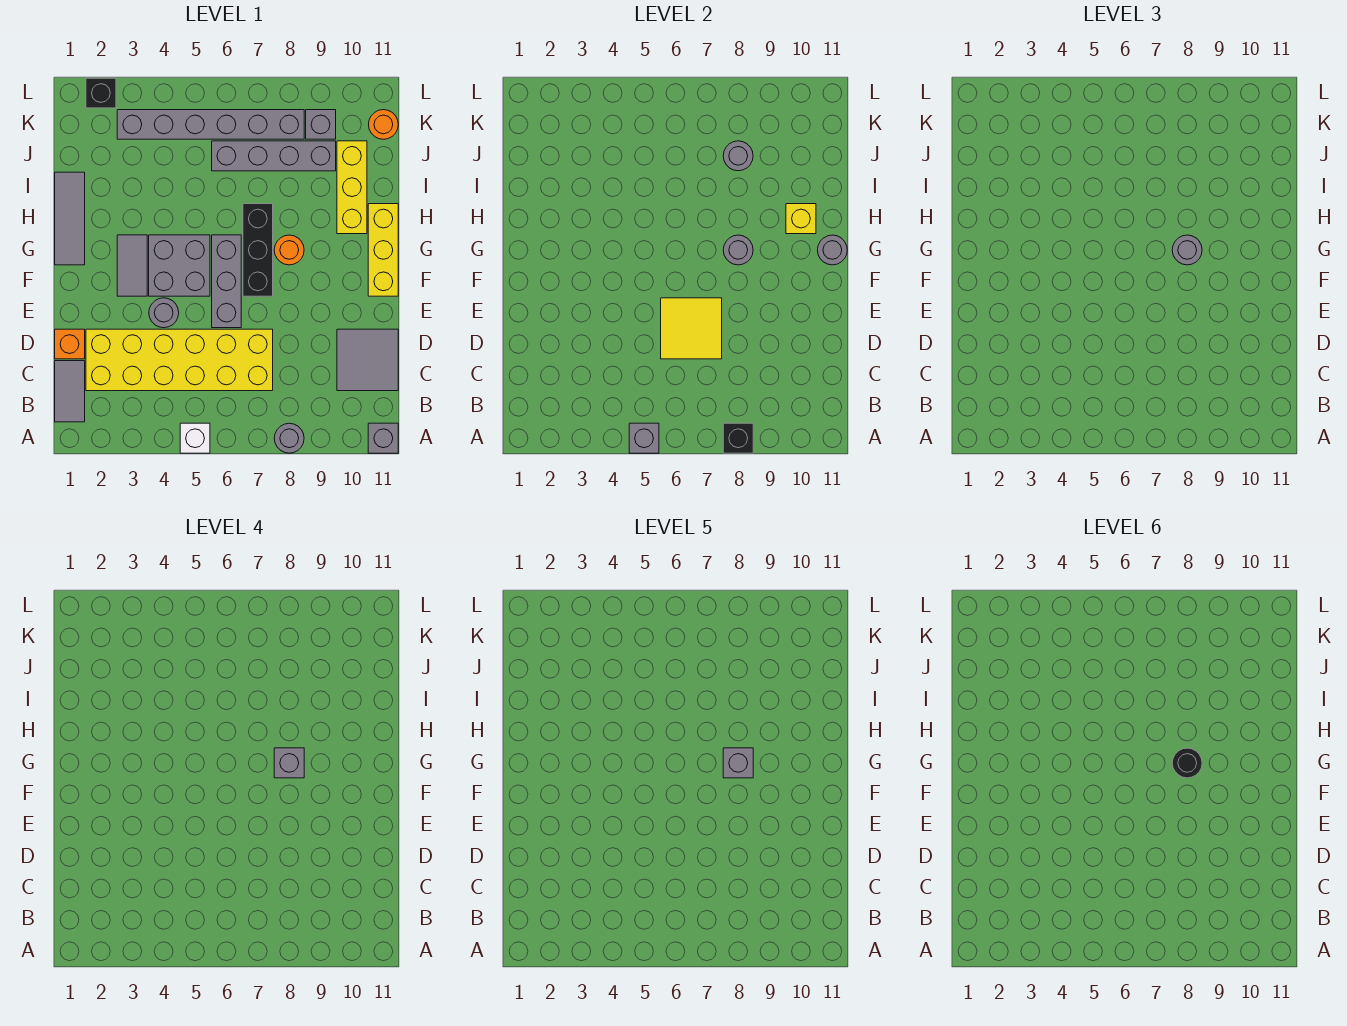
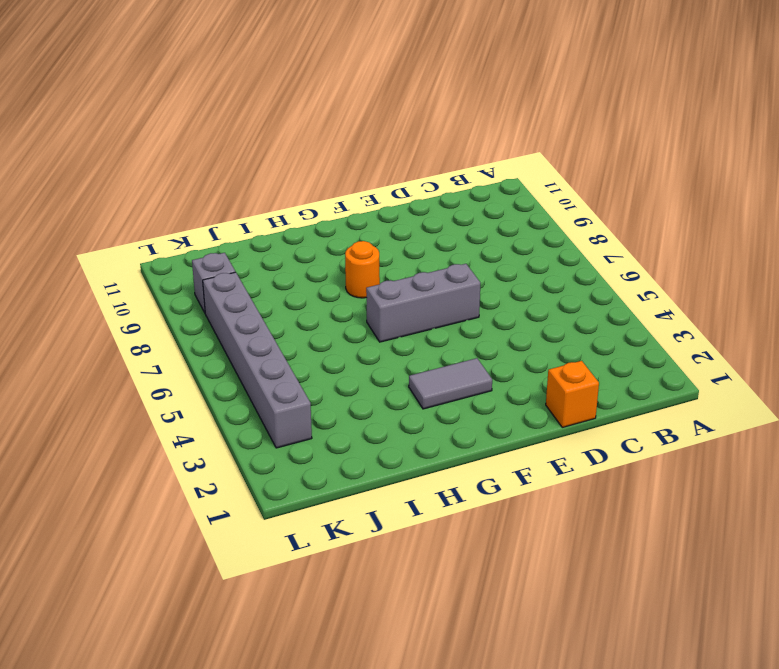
none -> white 1x1 brick [180,423,210,453]
none -> grey 1x1 round brick [274,423,304,453]
none -> grey 1x1 brick [368,423,398,453]
none -> grey 1x2 tile [55,361,85,422]

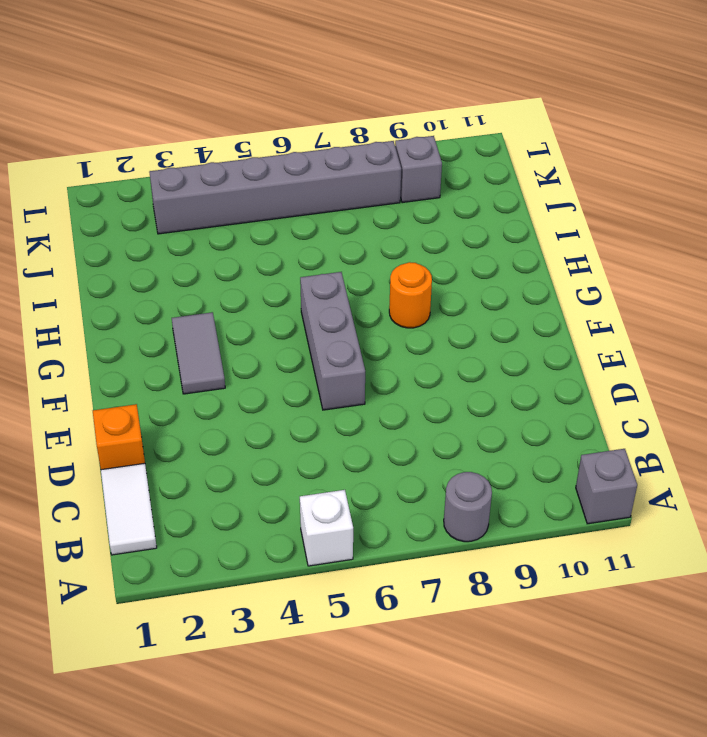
white 1x2 tile [101,463,157,555] -> grey 1x2 tile [55,361,85,422]
none -> yellow 2x6 brick [86,329,273,391]
none -> grey 2x2 tile [337,329,398,391]
none -> grey 1x1 round brick [149,298,179,328]
none -> grey 2x2 brick [149,235,210,296]

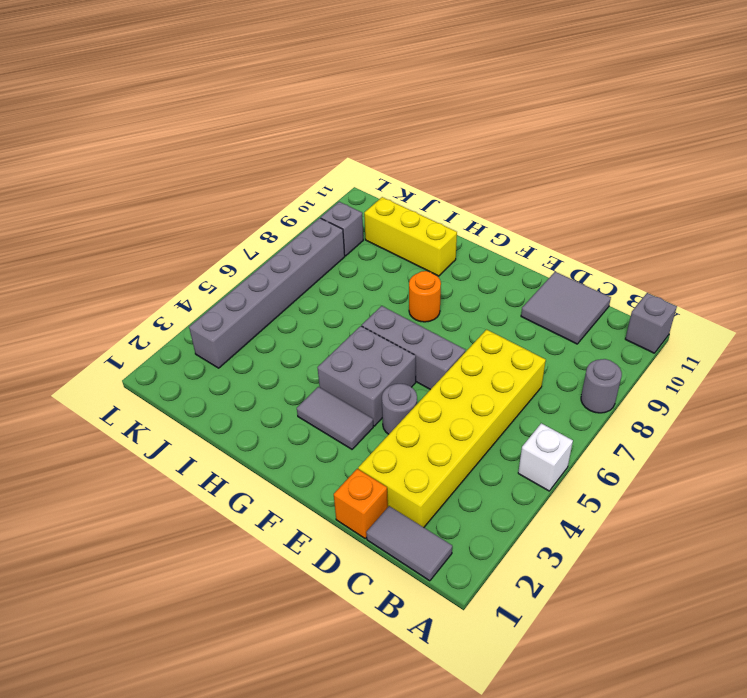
none -> black 1x3 brick [243,204,273,296]
none -> yellow 1x3 brick [368,204,398,296]
none -> grey 1x3 tile [55,172,85,265]
none -> grey 1x4 brick [212,141,336,171]

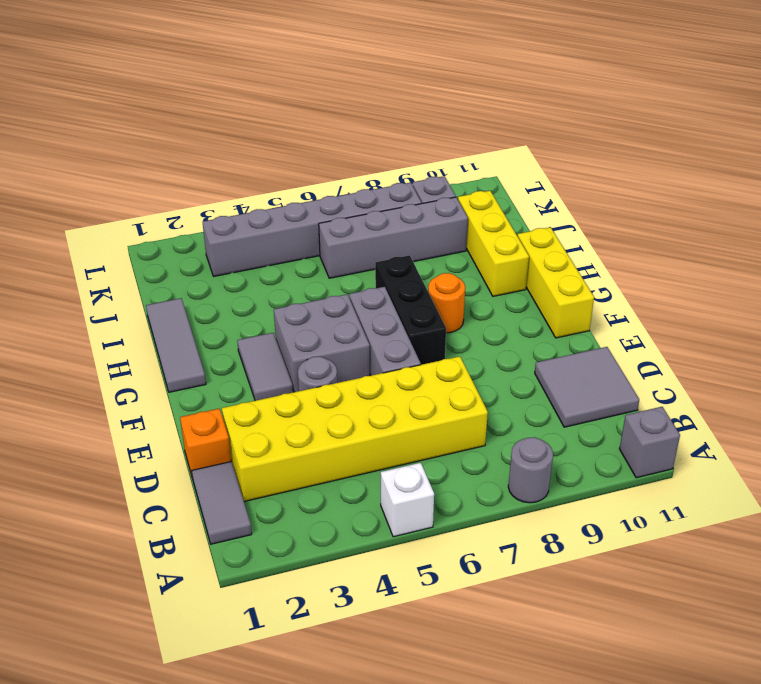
none -> orange 1x1 round brick [369,110,398,139]
none -> black 1x1 brick [86,78,116,108]
none -> grey 1x1 brick [629,423,659,453]
none -> black 1x1 brick [723,423,753,453]

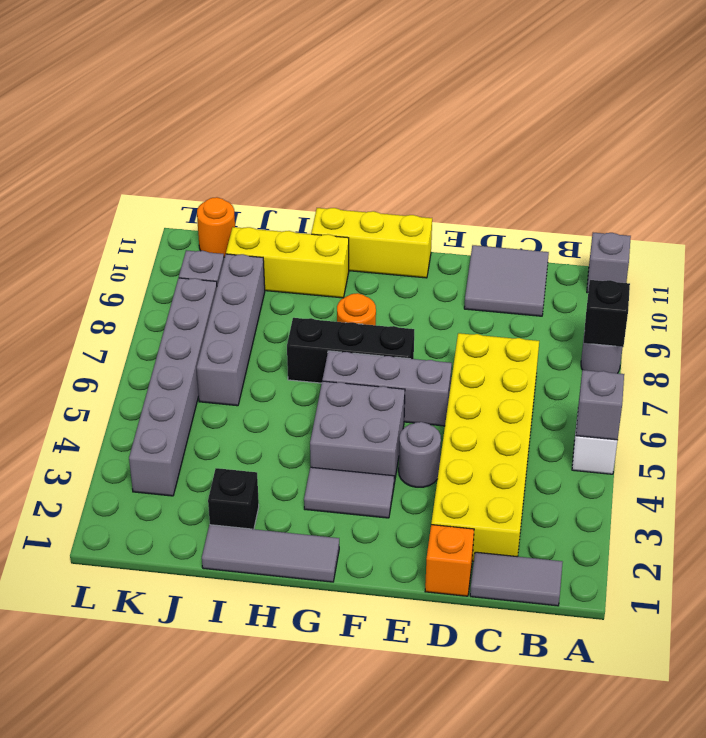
black 1x1 brick [208,468,259,529] -> black 1x1 brick moved to [86,78,116,108]
none -> yellow 2x2 tile [661,298,722,359]
none -> grey 1x1 round brick [723,235,753,265]
none -> grey 1x1 round brick [818,235,847,265]
none -> yellow 1x1 brick [786,204,816,234]

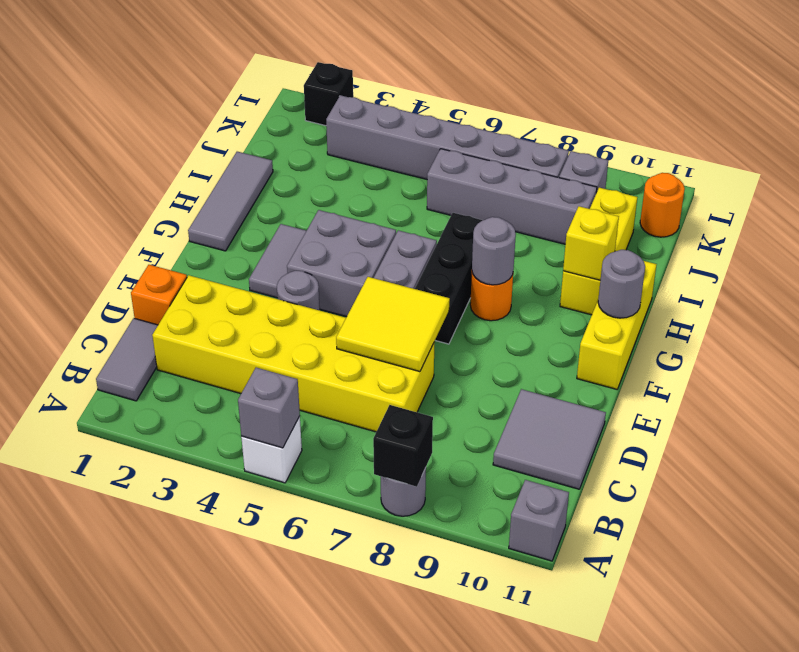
none -> grey 1x1 round brick [723,141,753,171]
none -> grey 1x1 round brick [1172,235,1202,265]
none -> grey 1x1 brick [274,748,304,778]
none -> grey 1x1 brick [723,748,753,778]

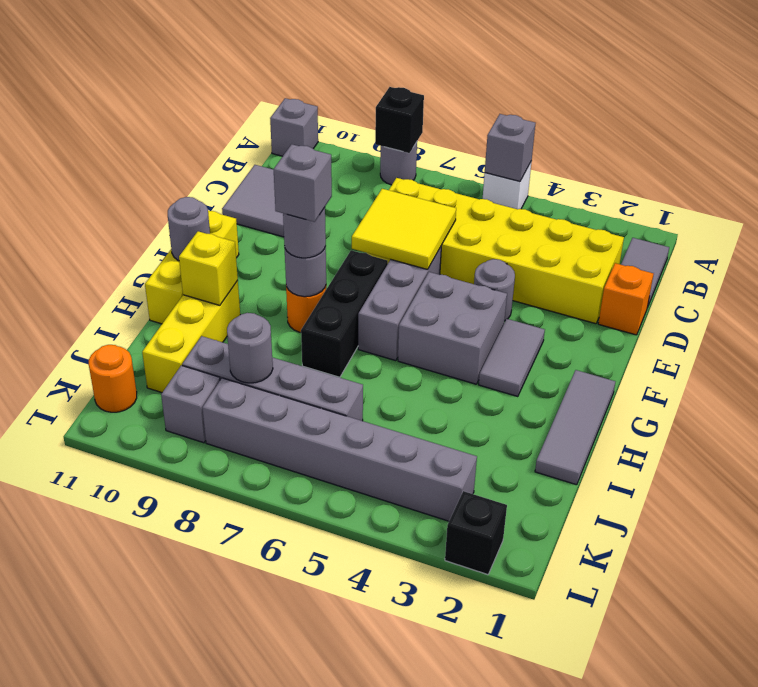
none -> grey 1x1 brick [723,748,753,778]
none -> black 1x1 round brick [1172,748,1202,778]

